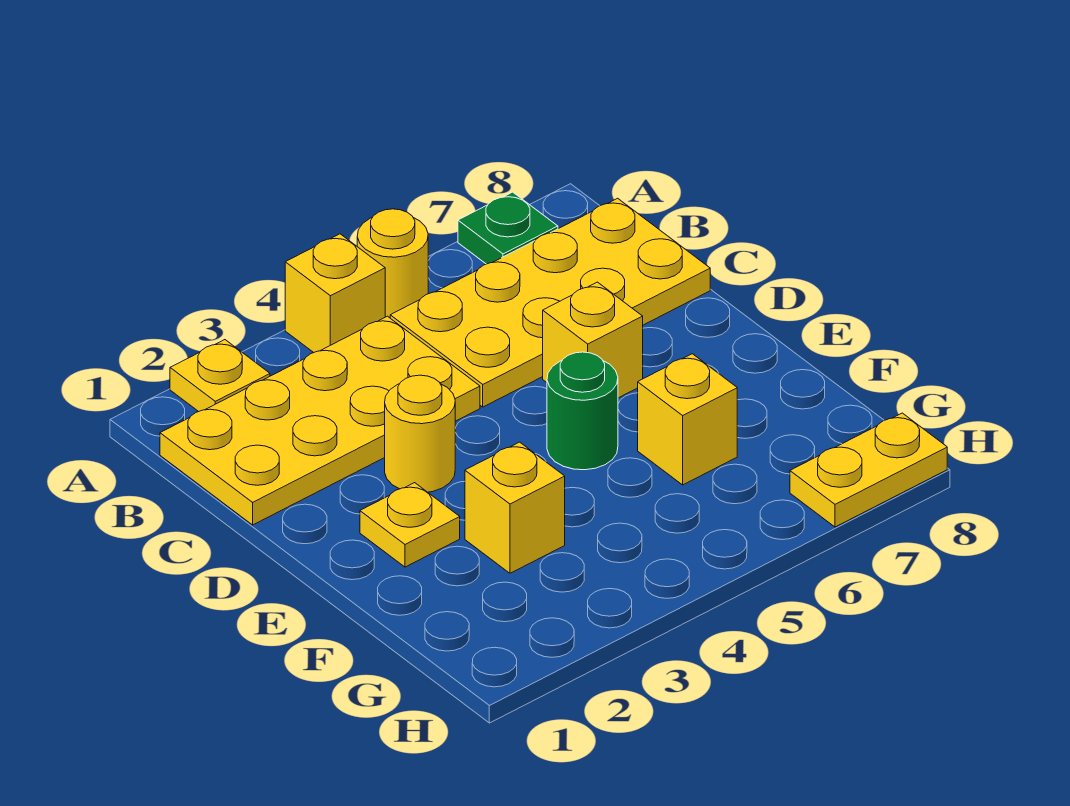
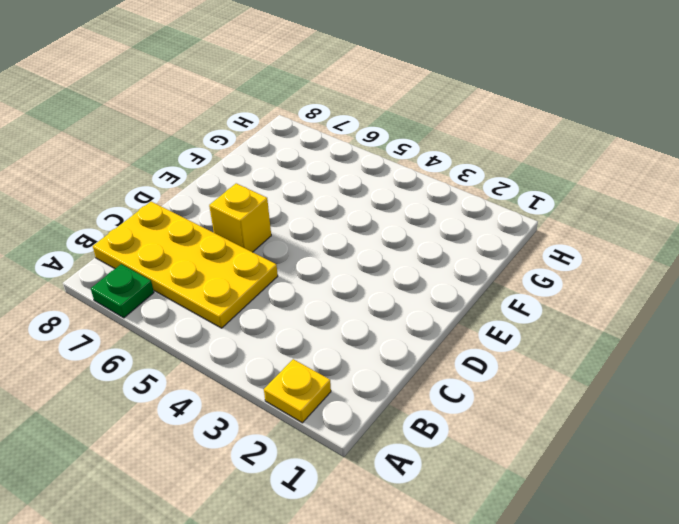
none -> yellow 1x1 brick [285,234,385,353]
none -> yellow 1x1 round brick [357,209,428,318]
none -> yellow 2x4 plate [160,316,480,525]

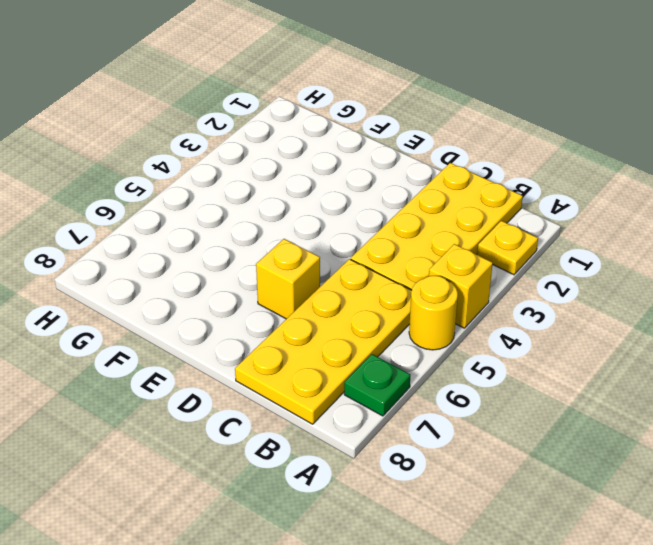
none -> yellow 1x1 round brick [385,375,455,492]
none -> yellow 1x1 plate [360,483,460,567]
none -> green 1x1 round brick [547,352,618,470]

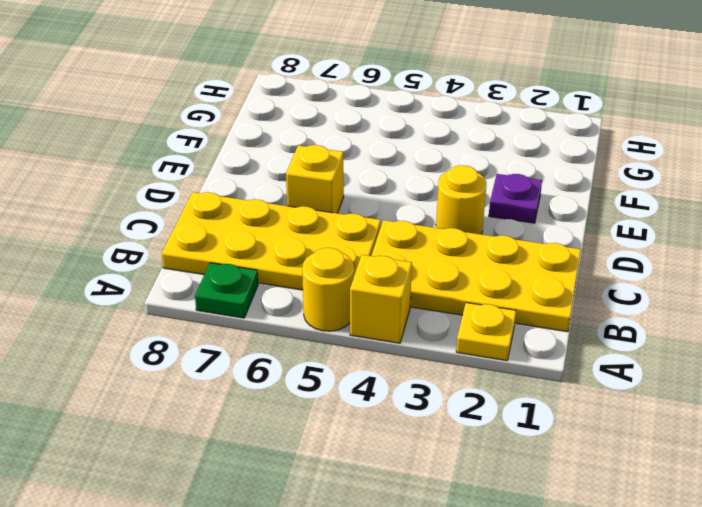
purple 1x1 plate [489,174,542,223] -> yellow 1x1 plate [360,483,460,567]
none -> green 1x1 round brick [547,352,618,470]
none -> yellow 1x1 brick [465,442,565,573]
none -> yellow 1x1 brick [638,354,737,485]

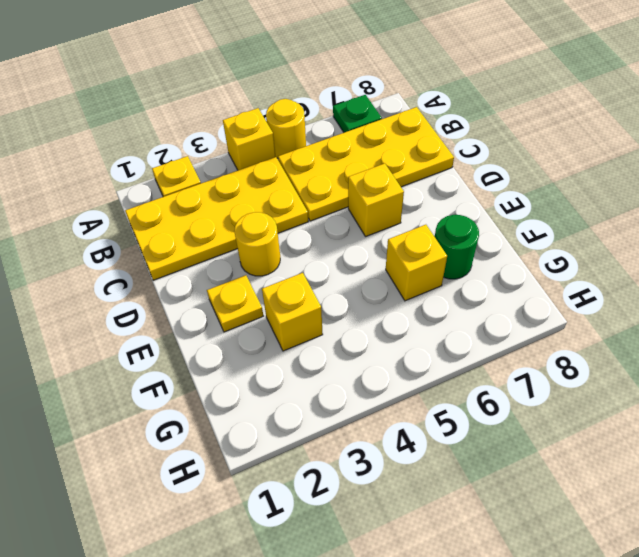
green 1x1 round brick [435,215,479,279] -> green 1x1 round brick moved to [547,352,618,470]
none -> yellow 1x2 plate [790,413,947,527]

